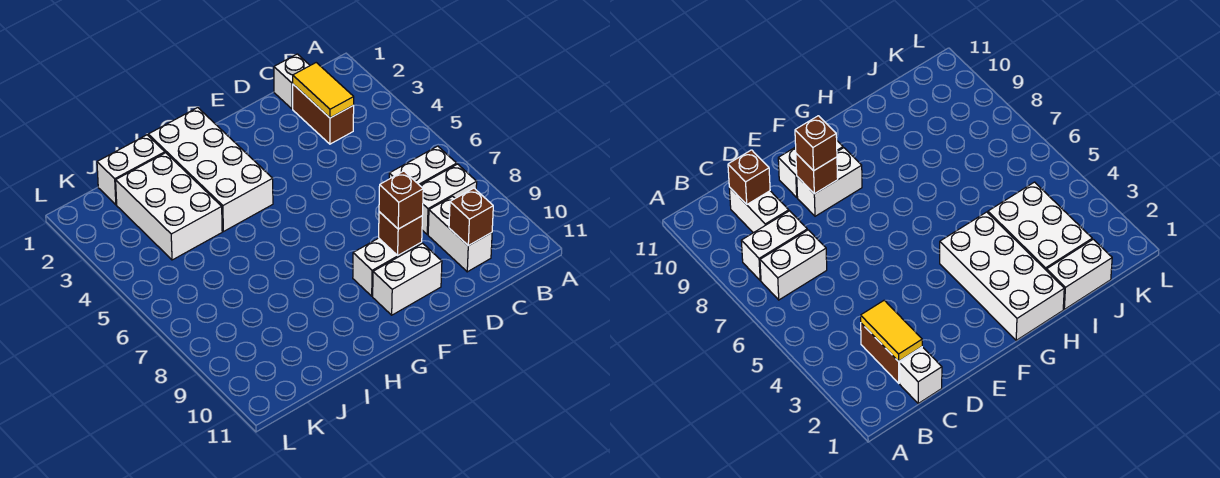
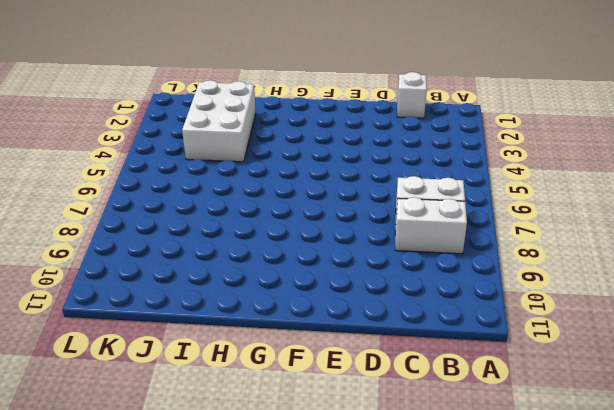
none -> brown 1x2 brick [293,84,354,144]
none -> white 1x2 brick [428,196,492,272]
none -> white 1x2 brick [353,238,422,296]

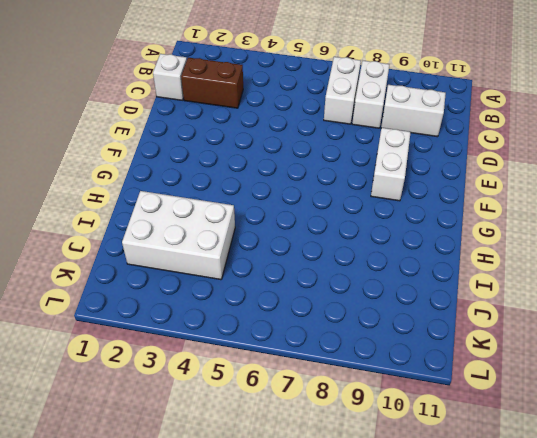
none -> white 1x2 brick [373,243,442,315]
none -> white 2x4 brick [148,108,273,232]
none -> white 1x2 brick [97,135,165,205]

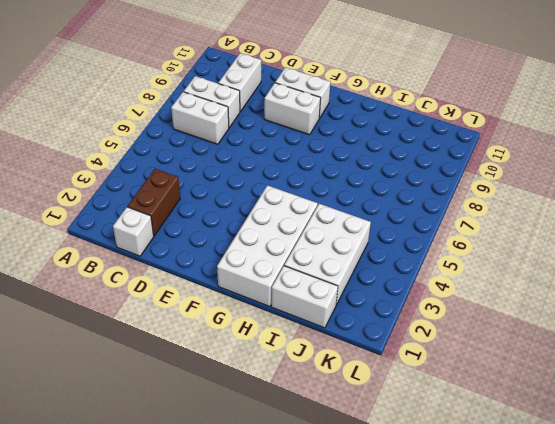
none -> yellow 1x2 tile [293,63,354,118]
none -> brown 1x1 brick [449,188,493,246]
none -> brown 1x1 brick [379,212,422,255]

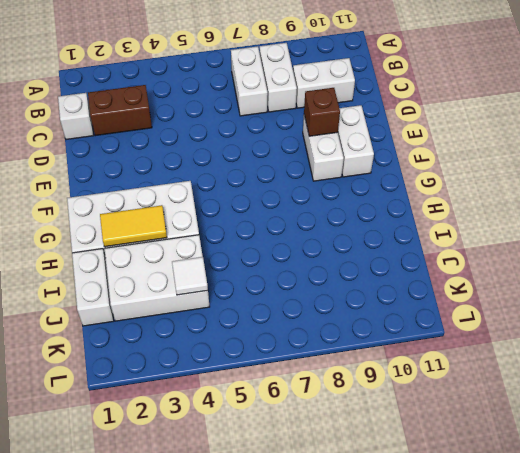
yellow 1x2 tile [100,205,167,247] -> yellow 1x2 tile moved to [293,63,354,118]
white 1x1 tile [172,257,208,295] -> none
none -> brown 1x1 brick [449,188,493,246]
none -> brown 1x1 brick [379,171,423,229]

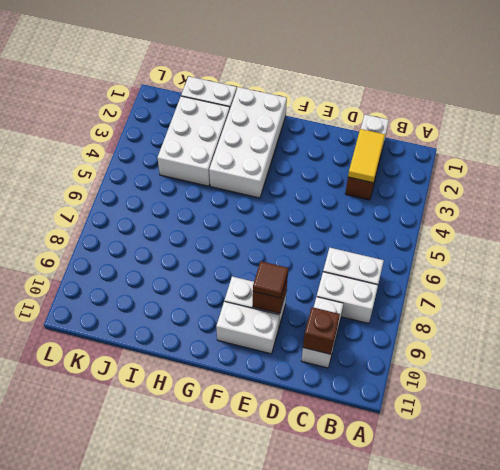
brown 1x1 tile [253,261,288,298] -> brown 1x1 brick [379,171,423,229]

